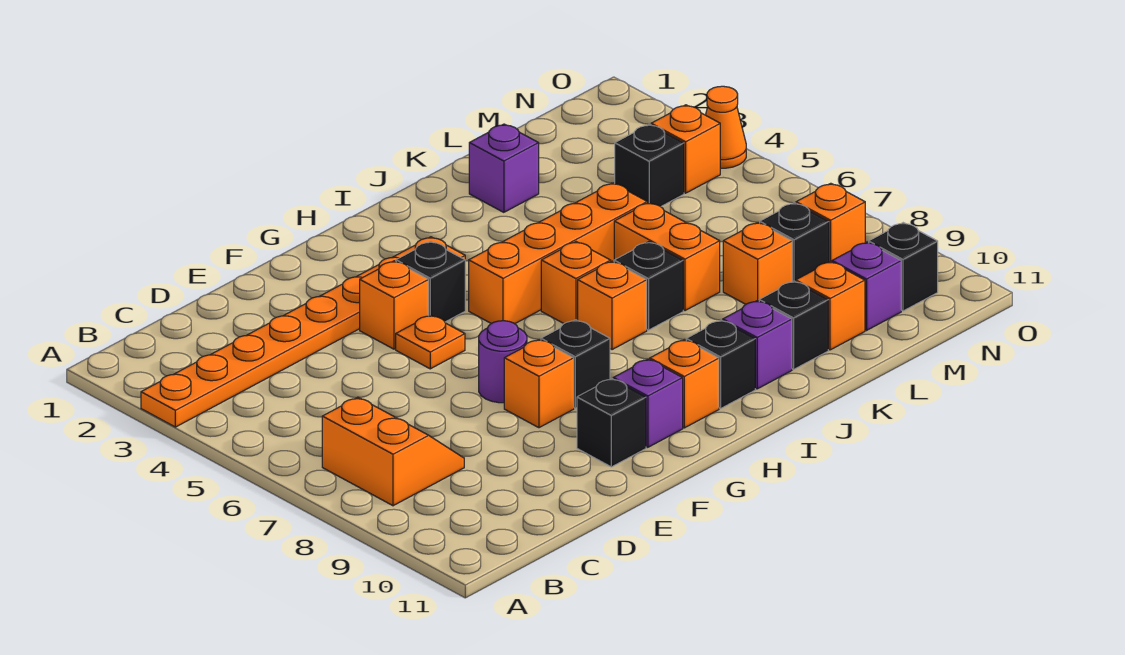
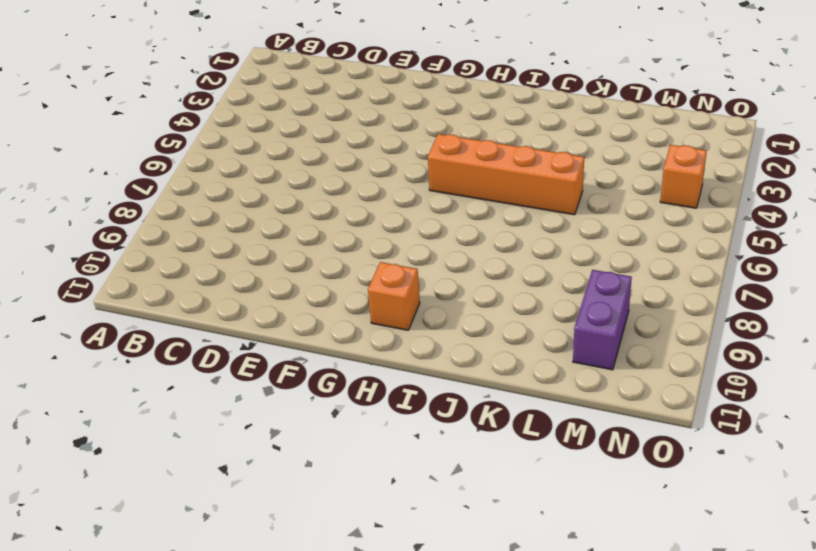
purple 1x2 brick [573,270,632,370] -> purple 1x1 brick [832,242,901,330]
none -> orange 1x8 plate [141,237,465,427]
none -> orange 2x2 slope [322,397,464,506]
none -> orange 1x1 brick [360,261,429,349]

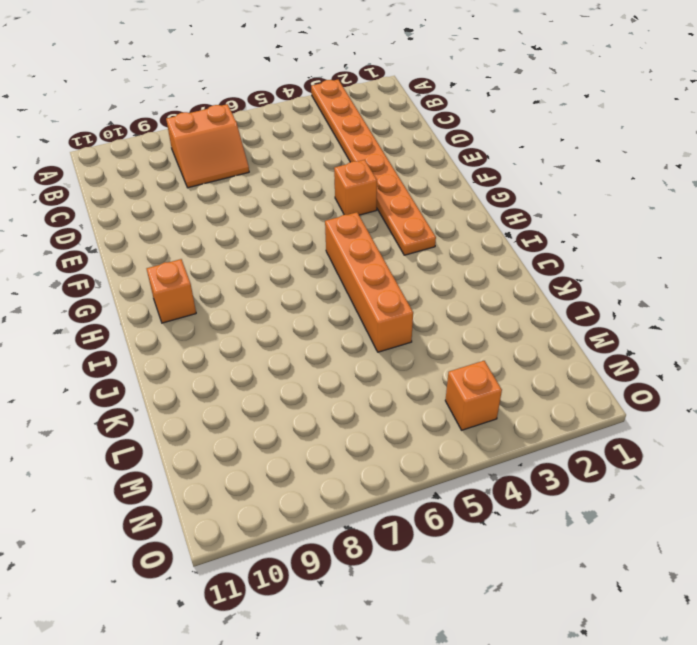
none -> orange 1x1 plate [396,315,465,369]
none -> purple 1x1 round brick [479,321,527,403]
none -> orange 1x1 brick [504,339,574,428]

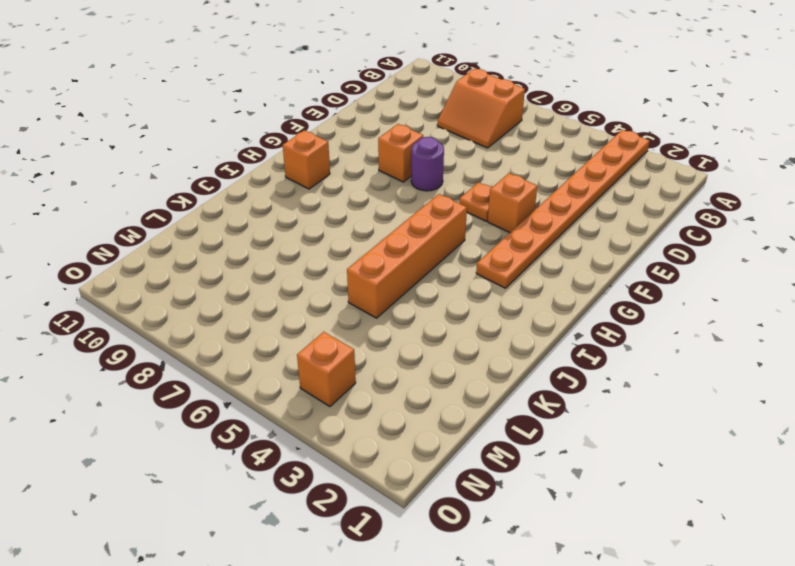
none -> black 1x1 brick [577,378,646,467]
none -> black 1x1 brick [396,241,465,322]
none -> black 1x1 brick [541,320,610,408]

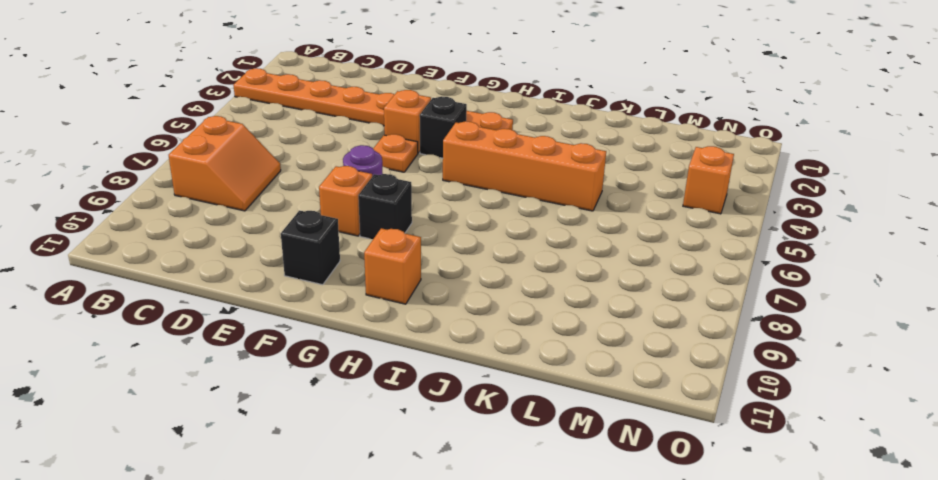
none -> purple 1x1 brick [613,359,683,447]
none -> orange 1x1 brick [541,242,611,323]
none -> orange 1x1 brick [578,261,647,350]

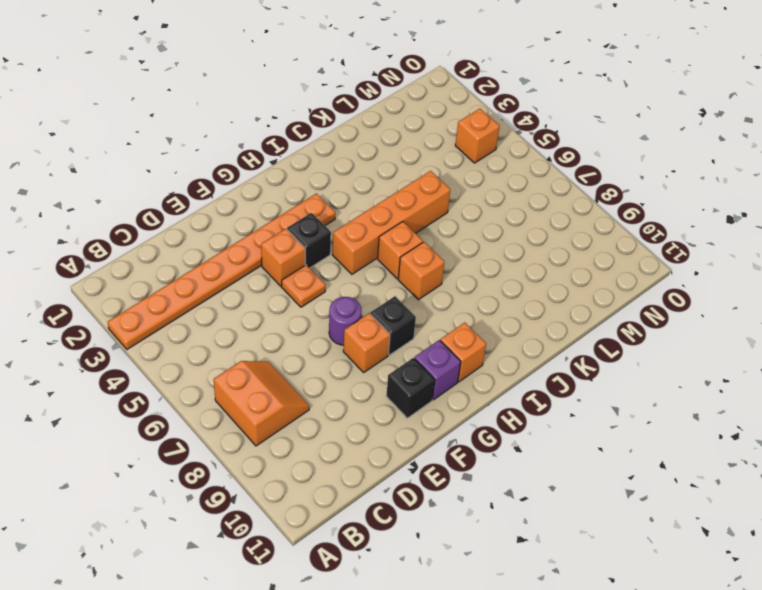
none -> black 1x1 brick [686,320,755,408]
none -> black 1x1 brick [614,242,683,330]
none -> purple 1x1 brick [723,300,792,389]

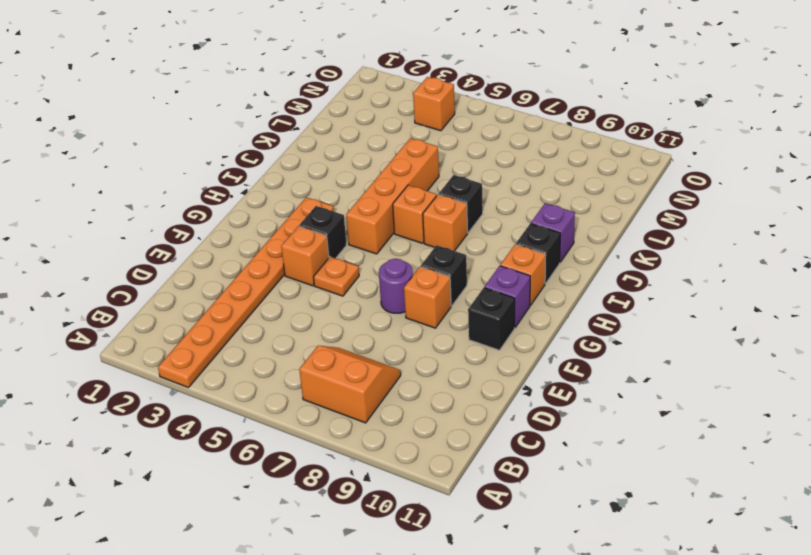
none -> purple 1x1 brick [469,124,539,212]
none -> orange 1x2 brick [614,203,720,311]
none -> black 1x1 brick [759,281,828,369]

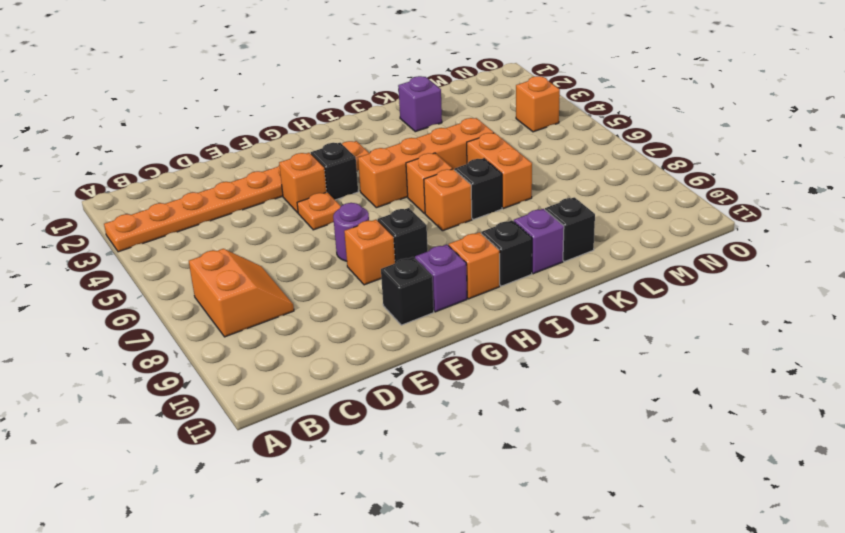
none -> orange 1x1 brick [723,222,792,304]
none -> orange 1x1 brick [796,261,865,350]
none -> black 1x1 brick [615,124,684,207]

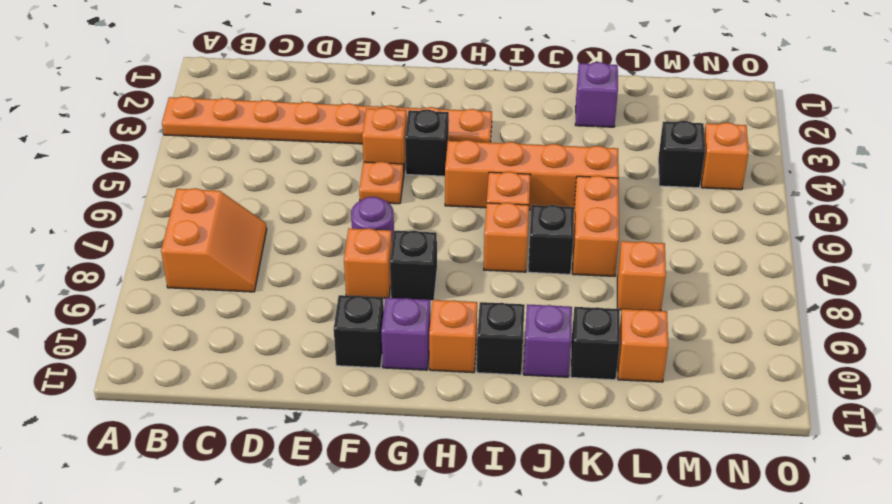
none -> black 1x1 brick [760,203,829,282]
none -> purple 1x1 brick [832,242,901,330]
none -> orange 1x1 brick [796,183,865,262]

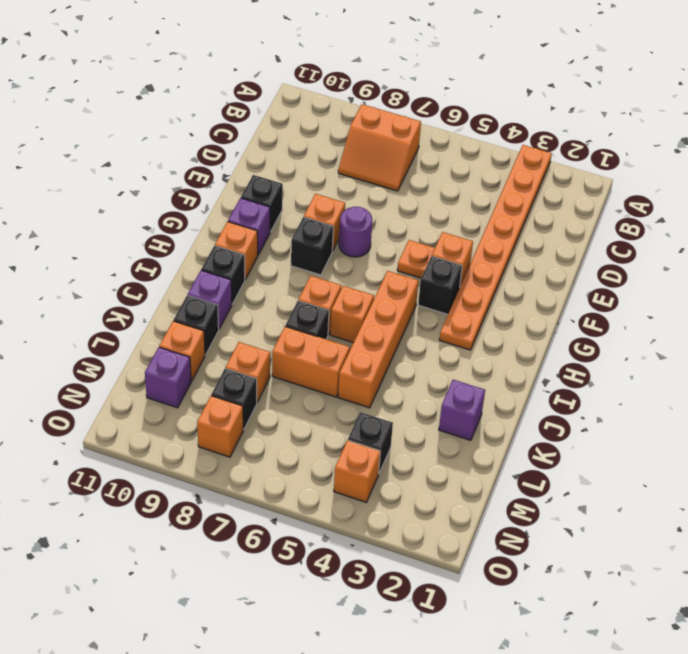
none -> black 1x1 brick [869,223,938,311]
none -> orange 1x1 cone [706,86,746,168]

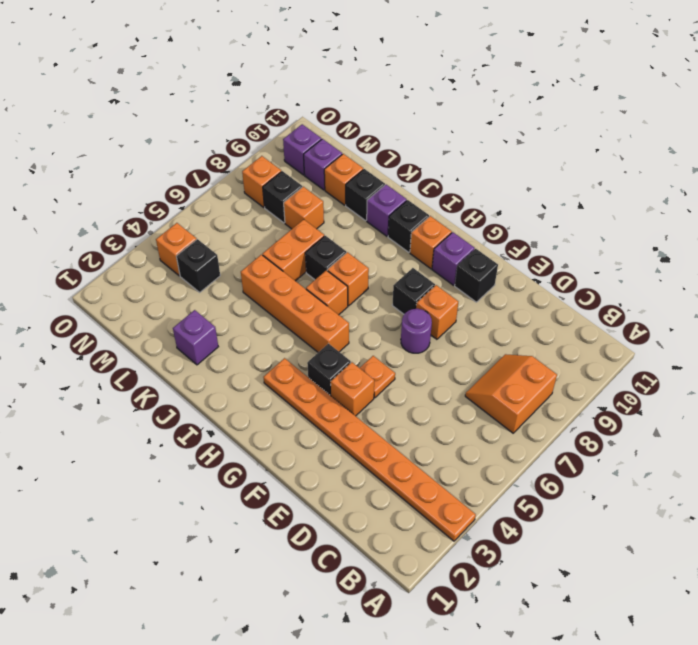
purple 1x1 brick [283,124,322,175] -> black 1x1 brick [869,223,938,311]
none -> orange 1x1 cone [706,86,746,168]

